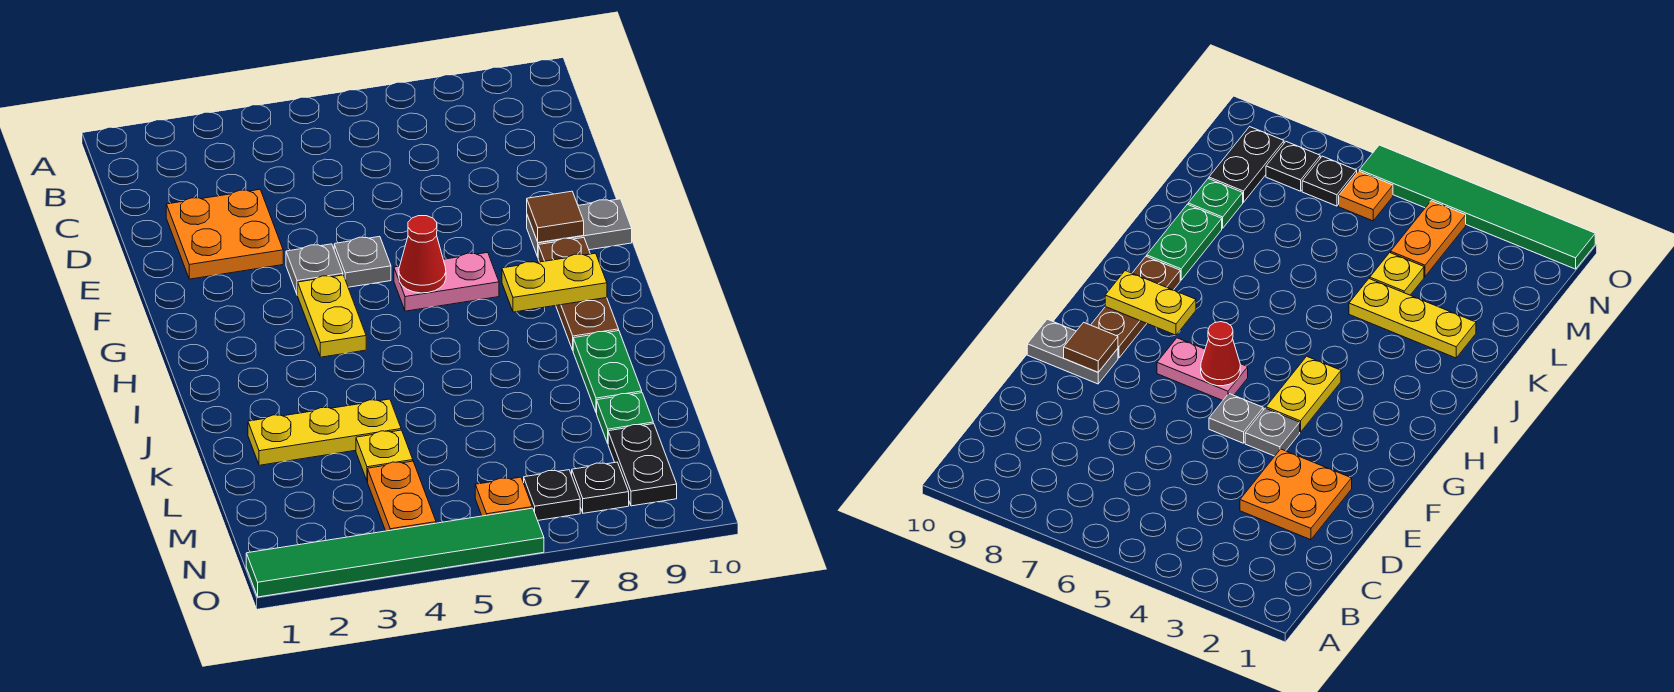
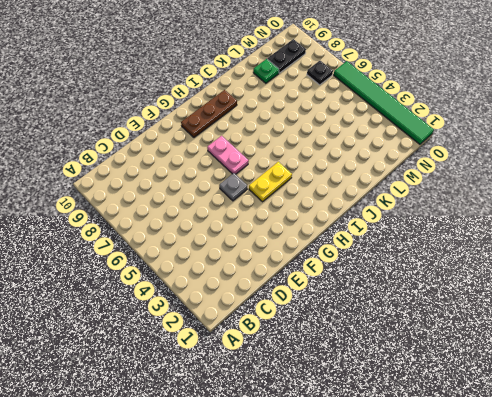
none -> orange 2x2 plate [166,190,283,279]
none -> grey 1x1 plate [286,244,343,295]
none -> grey 1x2 plate [527,199,632,257]

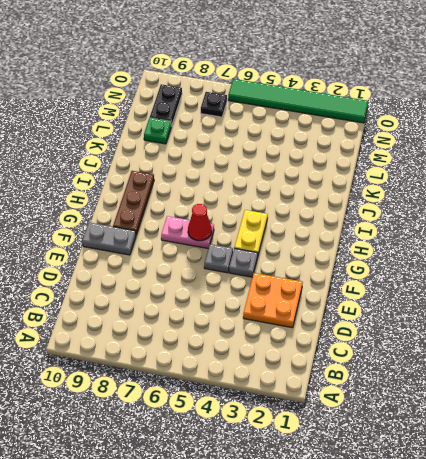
none -> green 1x2 plate [573,331,642,413]
none -> yellow 1x3 plate [248,399,401,465]
none -> yellow 1x1 plate [356,430,413,481]

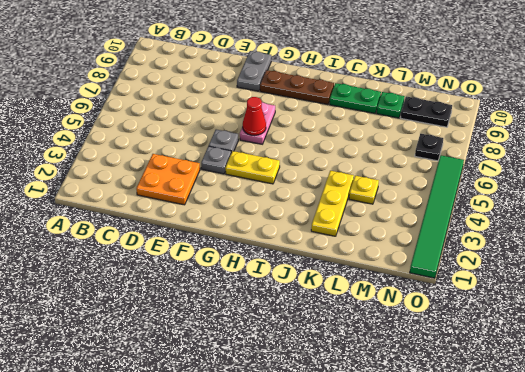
none -> orange 1x2 plate [368,461,436,531]
none -> orange 1x1 plate [475,477,532,516]
none -> black 1x1 plate [572,462,629,513]

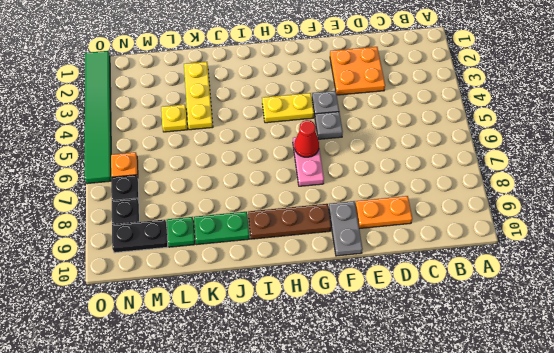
orange 1x2 plate [355,196,412,229] -> orange 1x2 plate moved to [368,461,436,531]
none -> brown 1x1 tile [527,191,584,243]
none -> yellow 1x2 plate [502,253,607,312]

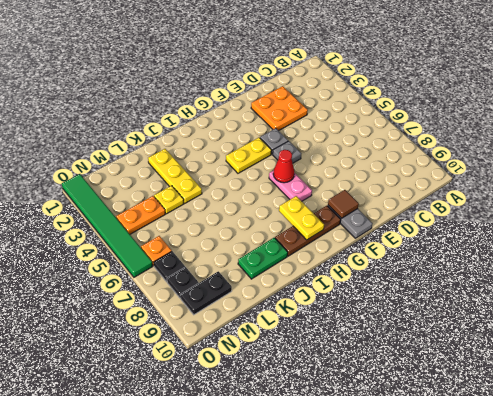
none -> green 1x1 plate [597,393,653,443]

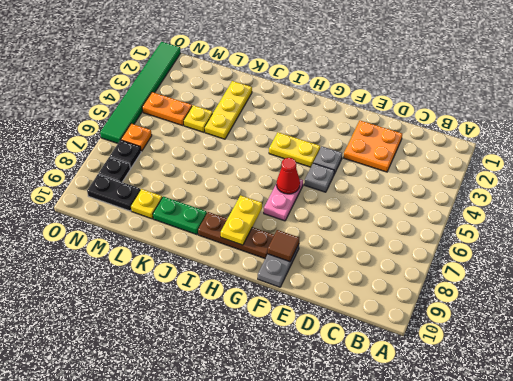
yellow 1x1 plate [131,189,162,219] -> green 1x1 plate [597,393,653,443]

